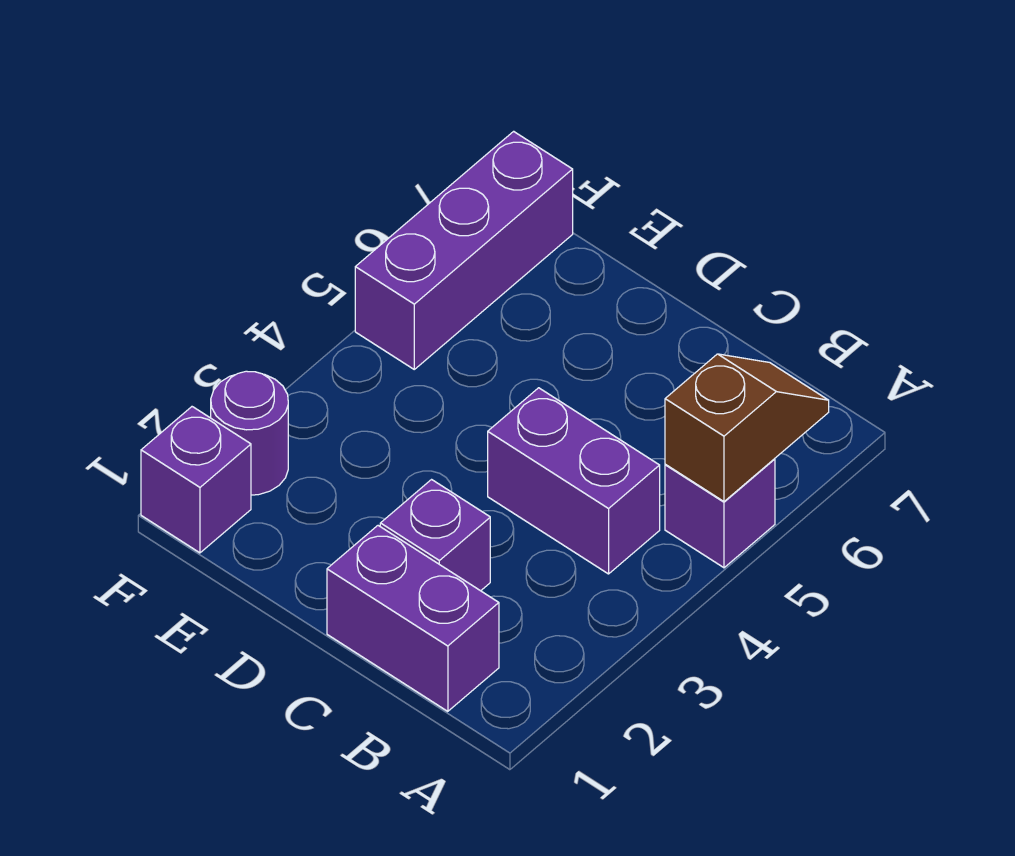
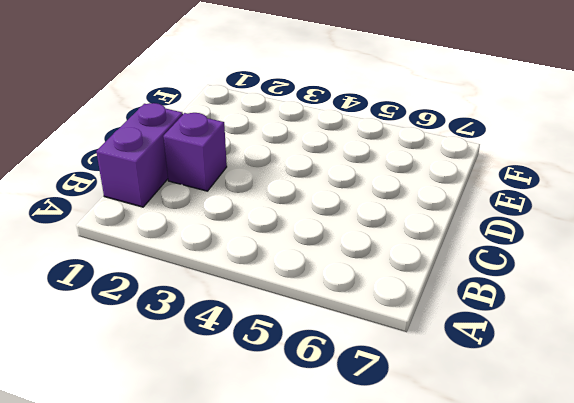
none -> purple 1x1 brick [665,459,775,568]
none -> purple 1x2 brick [488,388,660,574]

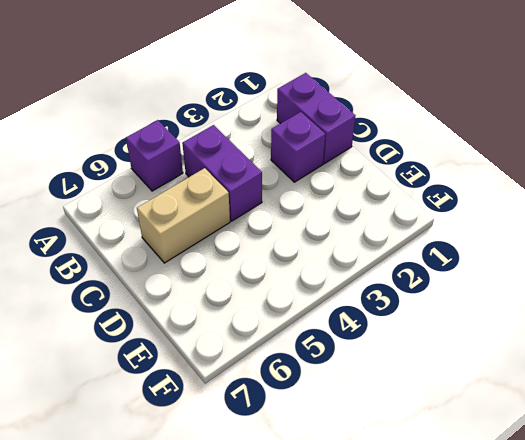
tan 1x2 brick [137,168,230,263] -> none
none -> purple 1x1 brick [141,407,251,553]
none -> purple 1x1 round brick [211,371,288,495]

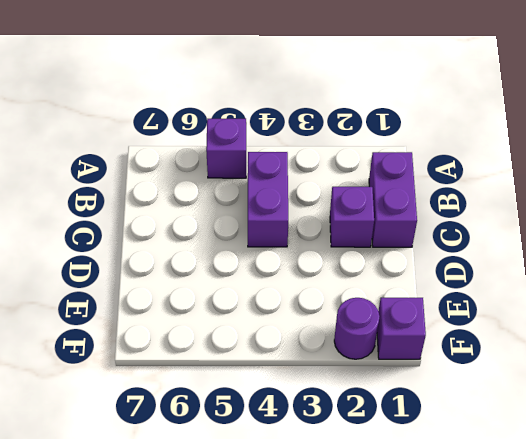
none -> purple 1x3 brick [355,131,573,369]
none -> brown 1x2 slope [665,354,829,501]

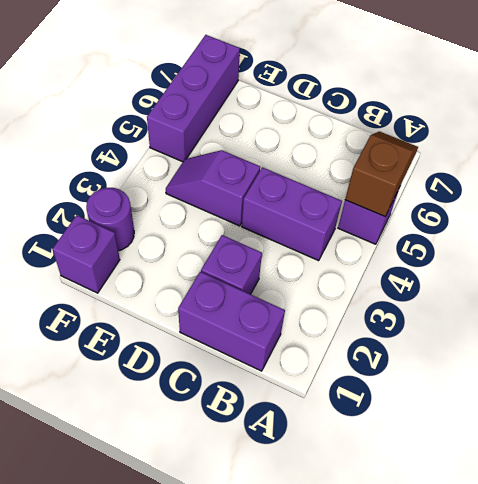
purple 1x2 slope [166,150,260,226] -> none

